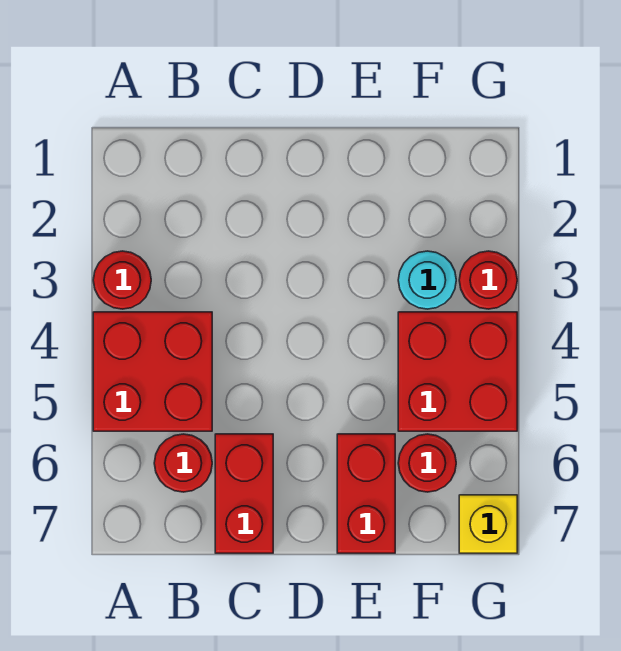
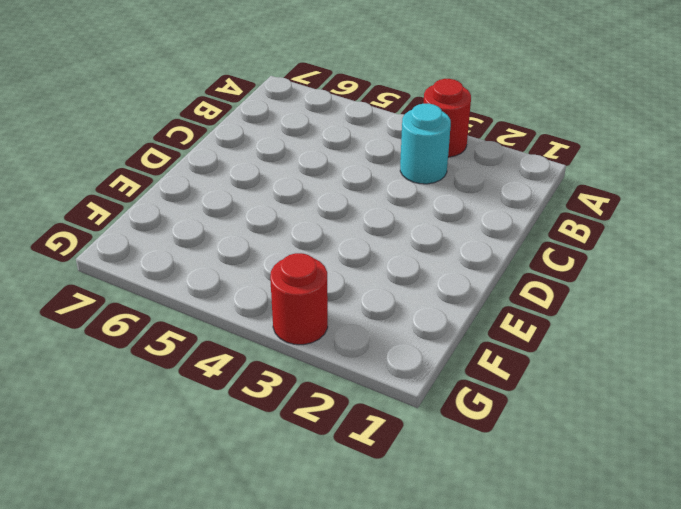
cyan 1x1 round brick [400,104,451,184] -> cyan 1x1 round brick moved to [398,251,456,309]
none -> red 2x2 brick [93,312,212,431]
none -> red 1x1 round brick [154,434,212,492]

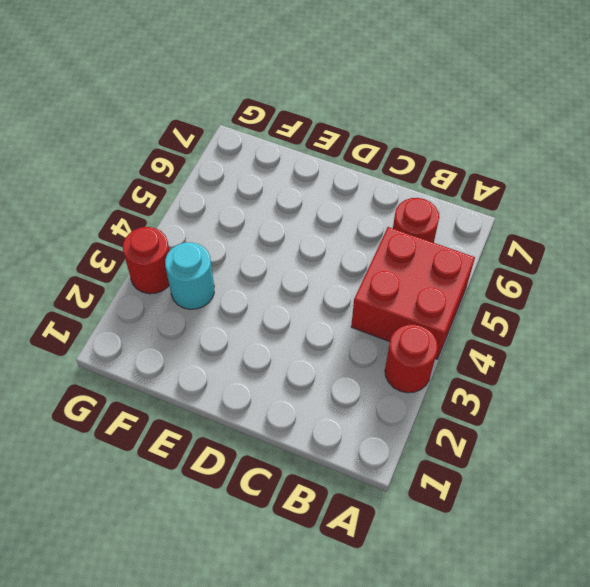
none -> red 1x2 brick [215,434,273,553]
none -> red 1x2 brick [337,434,395,553]

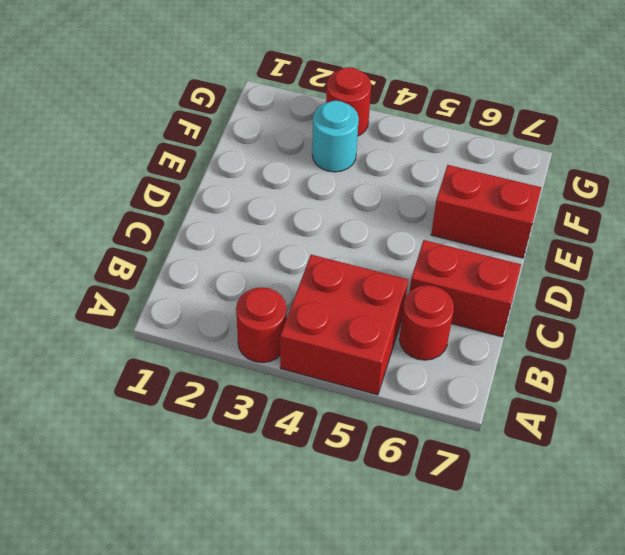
none -> red 2x2 brick [398,312,517,431]
none -> red 1x1 round brick [398,434,456,492]

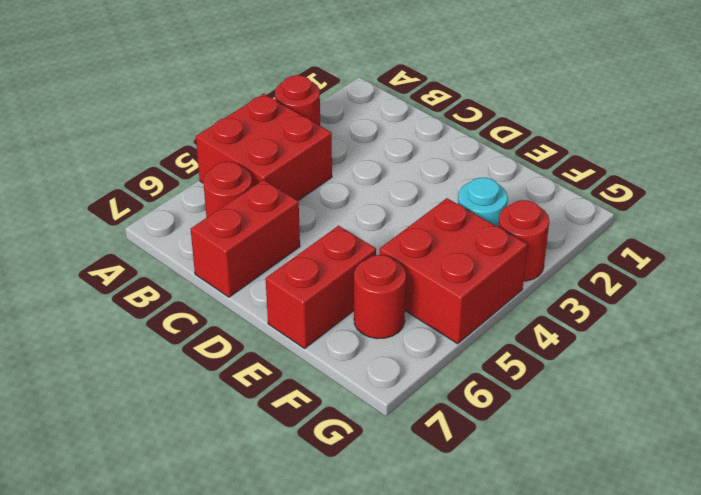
none -> yellow 1x1 brick [459,495,517,553]

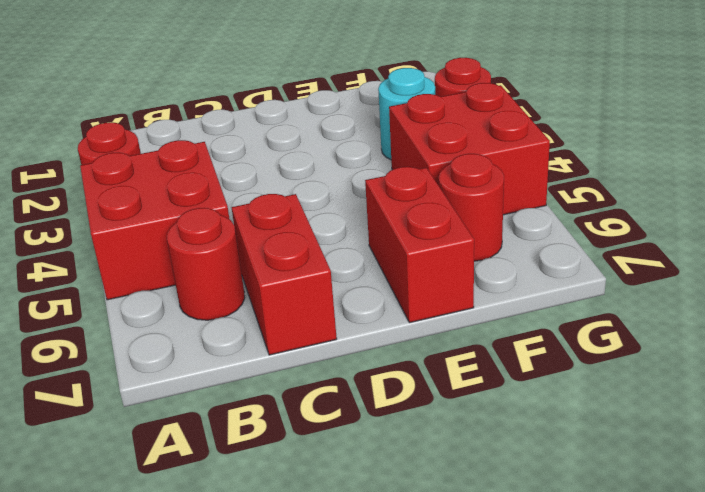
none -> yellow 1x1 brick [459,495,517,553]

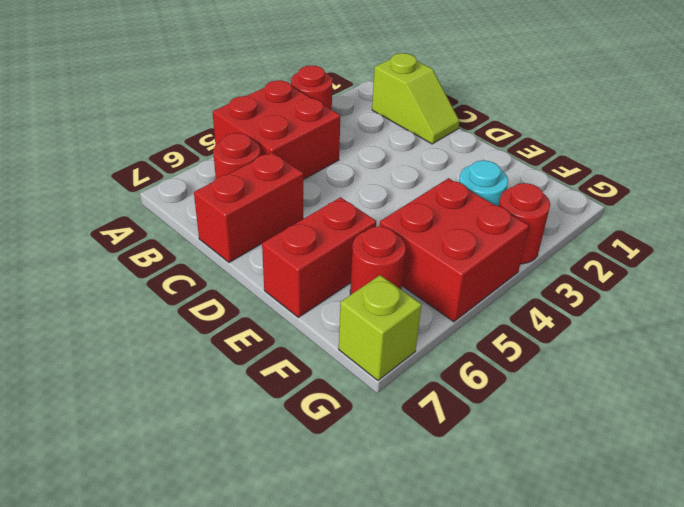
lime 1x2 slope [372,53,459,144] -> none
lime 1x1 brick [339,275,422,380] -> yellow 1x1 brick [459,495,517,553]

